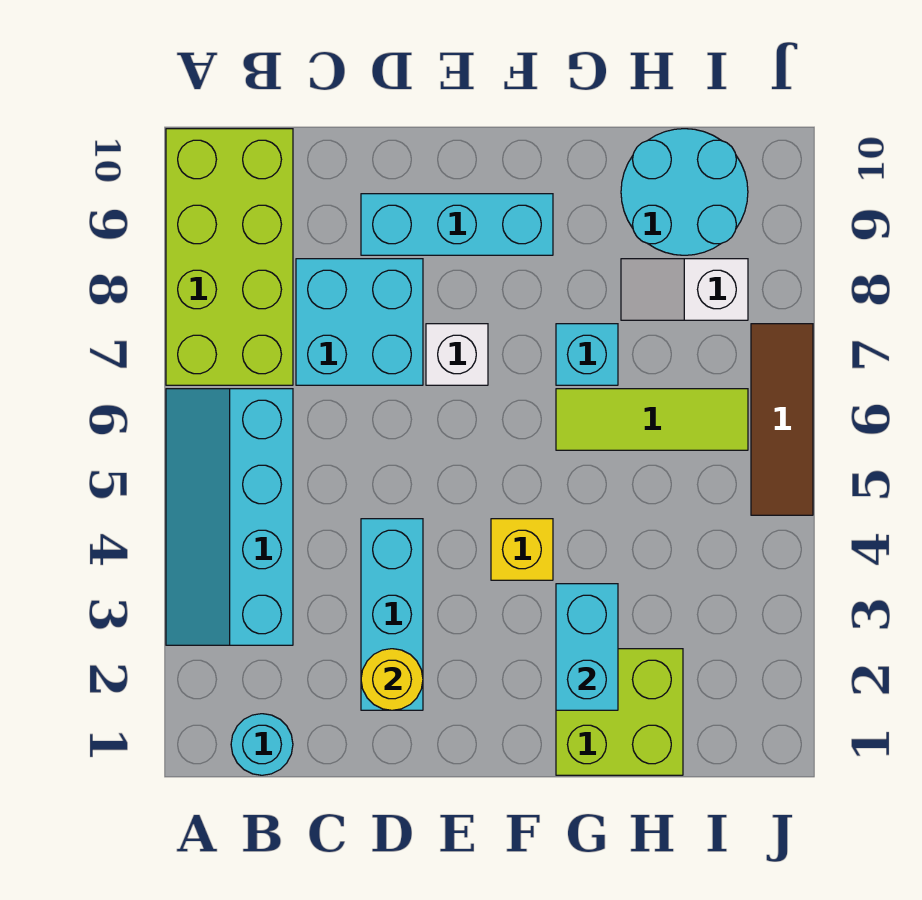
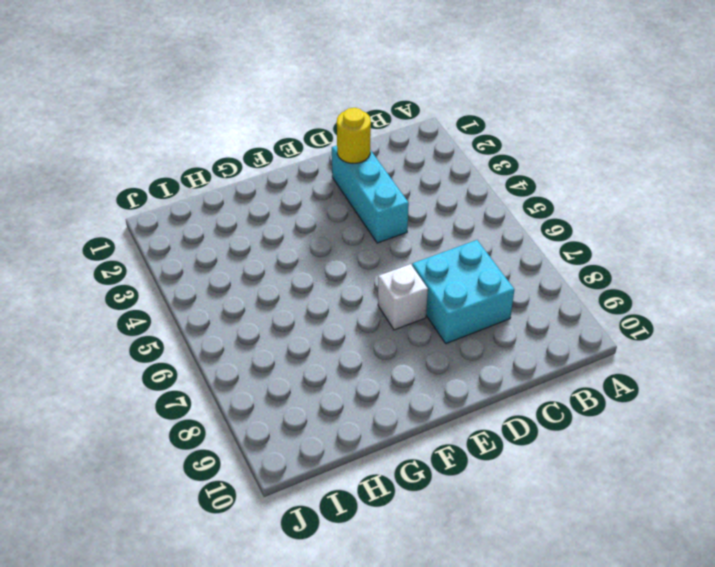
none -> cyan 2x4 slope [166,389,293,645]
none -> lime 2x4 brick [166,129,293,385]
none -> cyan 1x1 round brick [231,714,293,775]

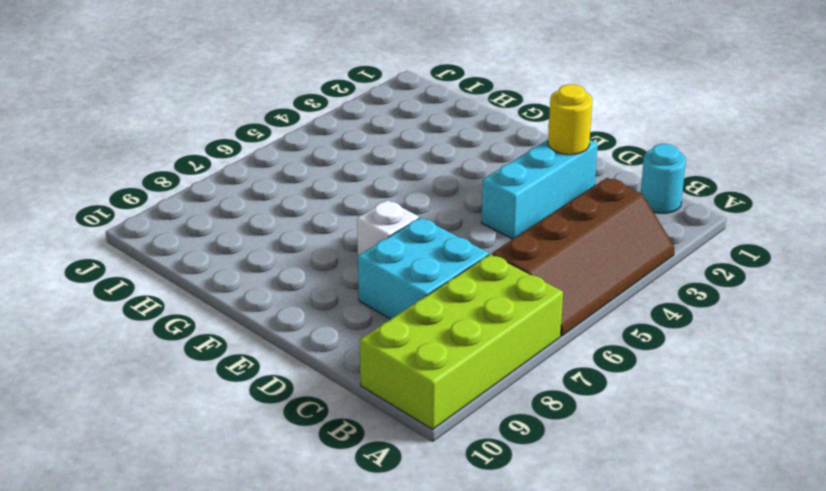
brown 2x4 slope [492,178,675,336] -> cyan 2x4 slope [166,389,293,645]
none -> cyan 1x3 brick [361,194,553,255]
none -> yellow 1x1 brick [491,519,553,580]
none -> lime 2x2 brick [556,649,683,775]

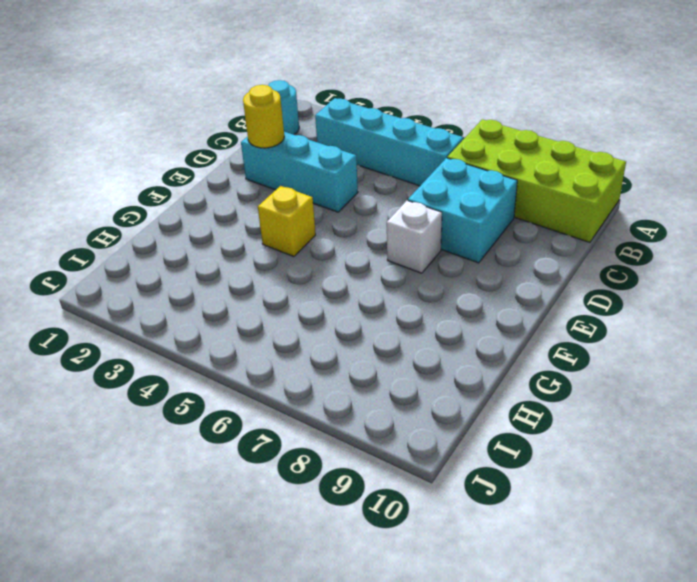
none -> cyan 1x3 brick [361,194,553,255]
none -> lime 2x2 brick [556,649,683,775]
none -> lime 1x3 tile [556,389,748,450]

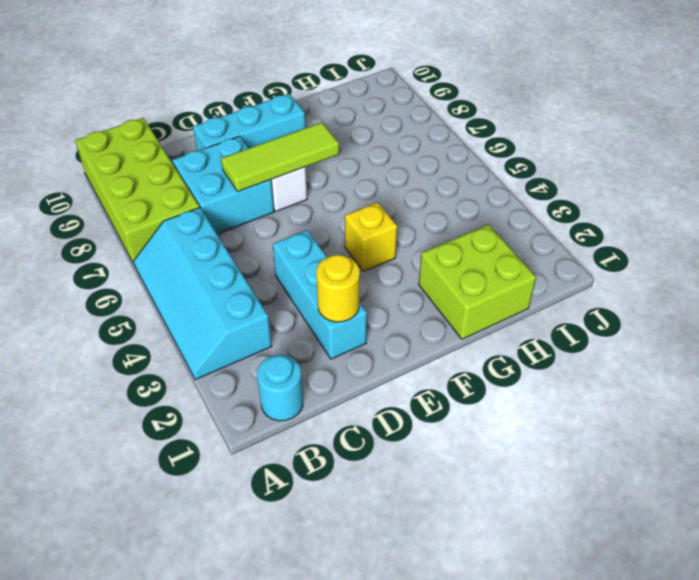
lime 1x3 tile [221,123,339,192] -> lime 1x3 tile moved to [556,389,748,450]
none -> cyan 1x1 brick [556,324,618,385]
none -> white 1x2 slope [621,259,748,320]
none -> cyan 2x2 round brick [621,129,748,255]

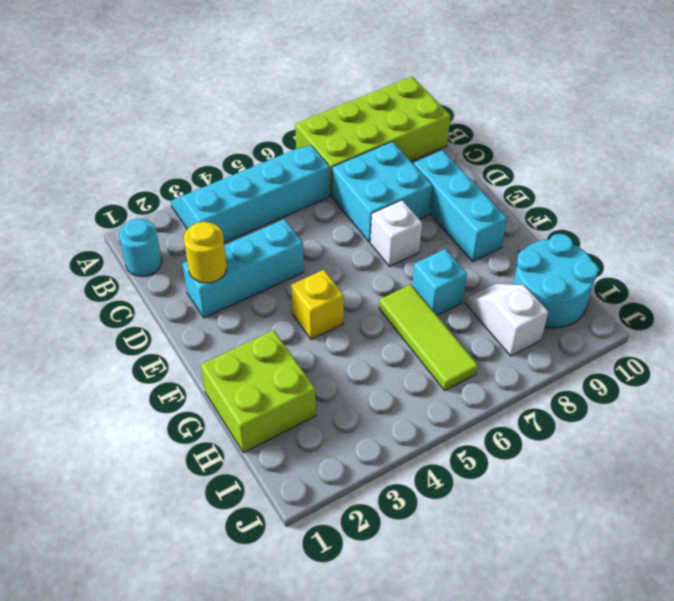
none -> brown 1x3 tile [751,324,813,515]
none -> cyan 1x2 brick [556,584,618,710]

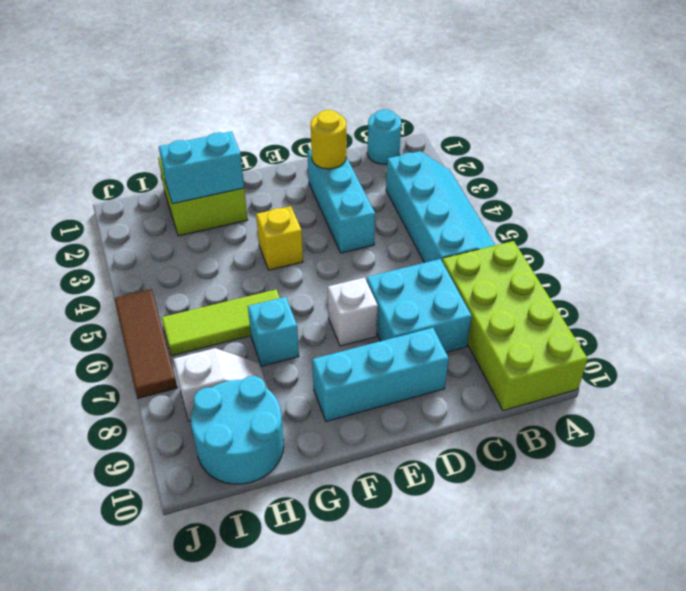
cyan 1x2 brick [159,131,244,204] -> cyan 1x2 brick turned to [556,584,618,710]

